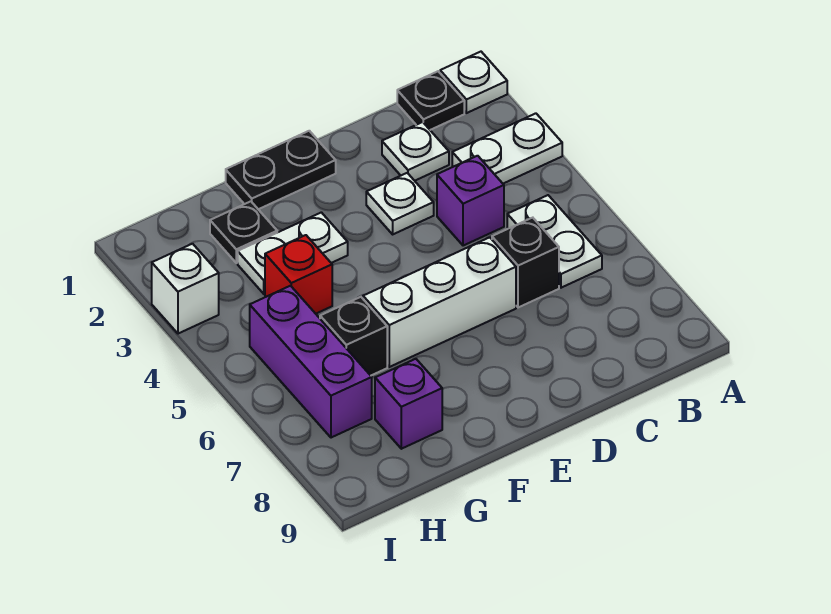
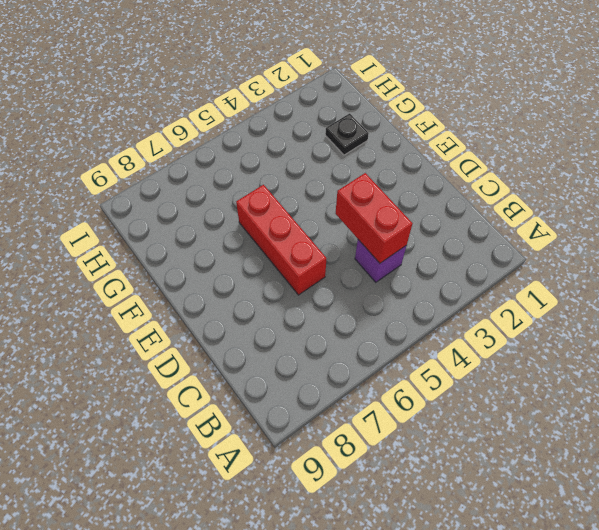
red 1x2 brick [336,173,413,263] -> none
red 1x3 brick [236,185,327,295] -> white 1x3 brick [363,237,516,367]
none -> white 1x1 plate [440,52,507,113]
none -> white 1x2 plate [452,113,562,184]
none -> black 1x1 plate [397,71,464,130]

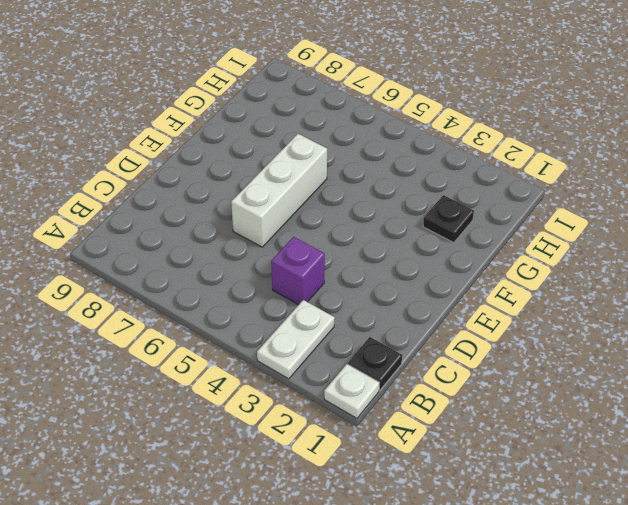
none -> white 1x2 plate [507,195,602,288]
none -> white 1x1 plate [382,122,449,181]
none -> black 1x1 brick [492,218,559,308]

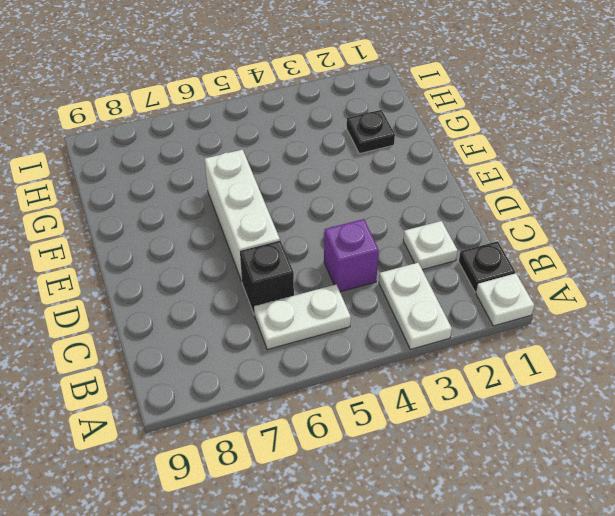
none -> white 1x1 plate [366,173,434,234]
none -> black 1x2 plate [226,131,336,209]
none -> white 1x2 plate [238,212,348,294]

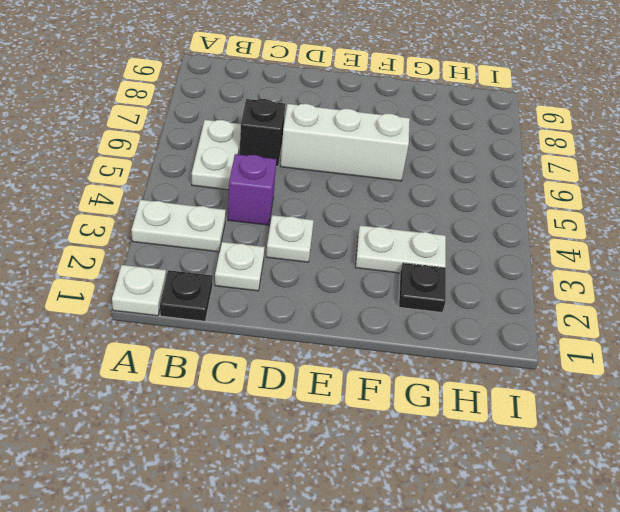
none -> black 1x2 plate [226,131,336,209]
none -> red 1x1 brick [265,235,332,314]
none -> black 1x1 brick [320,297,387,376]

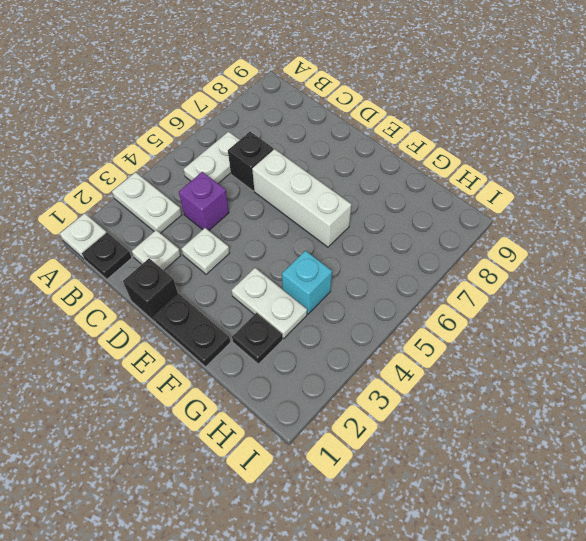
black 1x1 brick [123,258,178,322] -> black 1x1 brick moved to [320,297,387,376]
cyan 1x1 brick [282,251,332,314] -> red 1x1 brick [265,235,332,314]
none -> purple 1x1 brick [375,359,442,449]
none -> purple 1x3 brick [250,286,372,438]
none -> white 1x1 brick [152,244,219,334]

